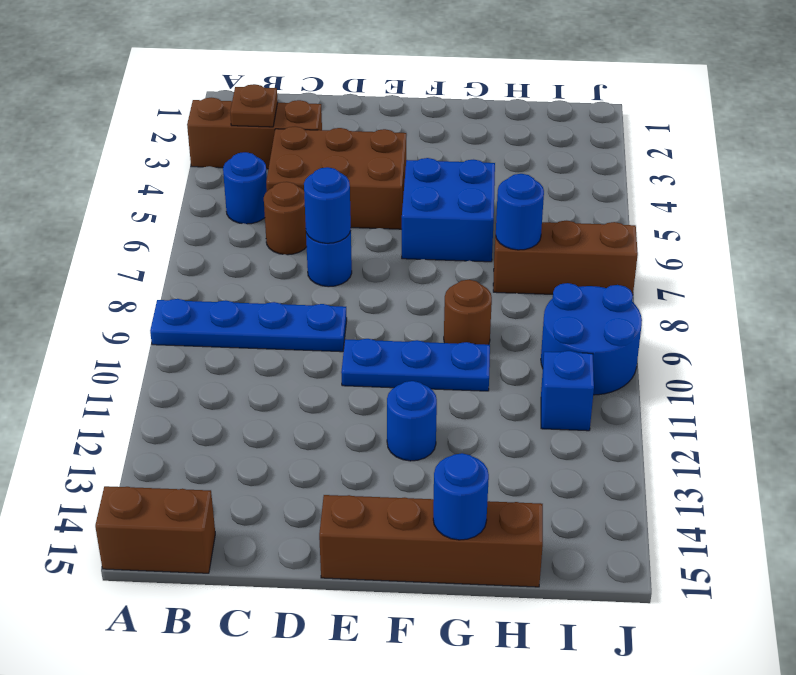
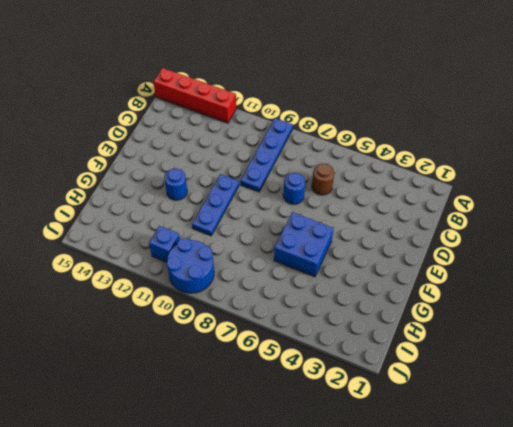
red 1x4 brick [153,68,236,123] -> brown 1x2 brick [95,486,215,573]
none -> brown 1x3 brick [187,98,322,169]
none -> blue 1x1 round brick [223,152,267,224]
none -> brown 2x3 brick [266,126,406,229]

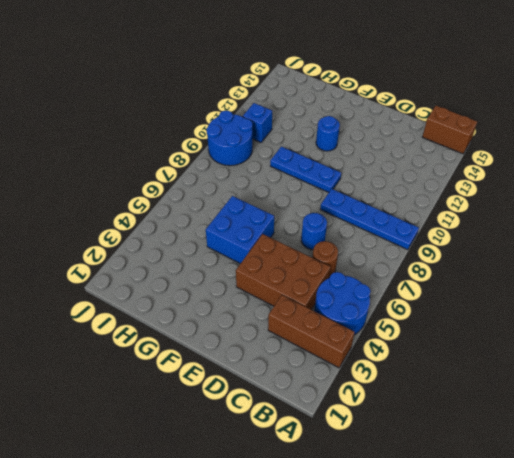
blue 2x2 round brick [314,272,371,335] -> blue 1x1 round brick [223,152,267,224]
none -> brown 1x4 brick [319,495,543,587]
none -> brown 1x1 round brick [444,280,492,345]
none -> brown 1x3 brick [493,221,638,294]

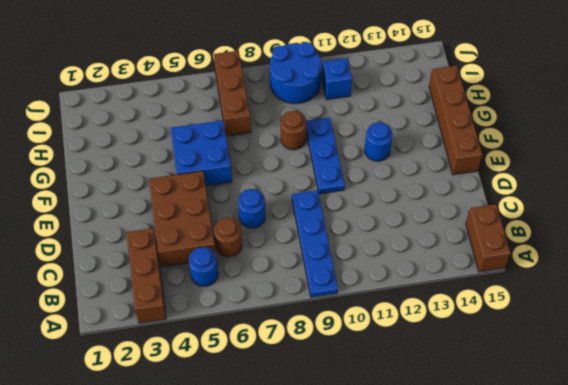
none -> brown 1x1 plate [230,84,278,127]
none -> blue 1x1 round brick [304,167,351,243]
none -> blue 1x1 round brick [433,453,489,540]

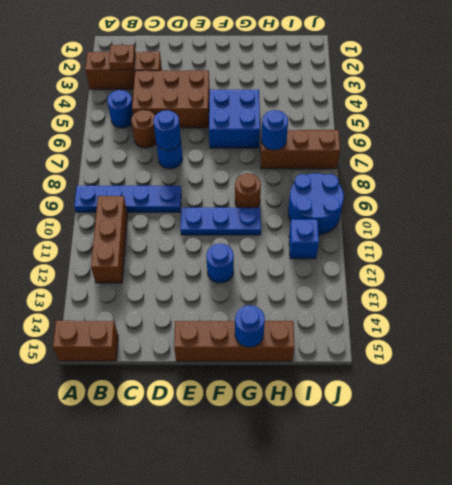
brown 1x3 brick [91,196,127,283] -> none

